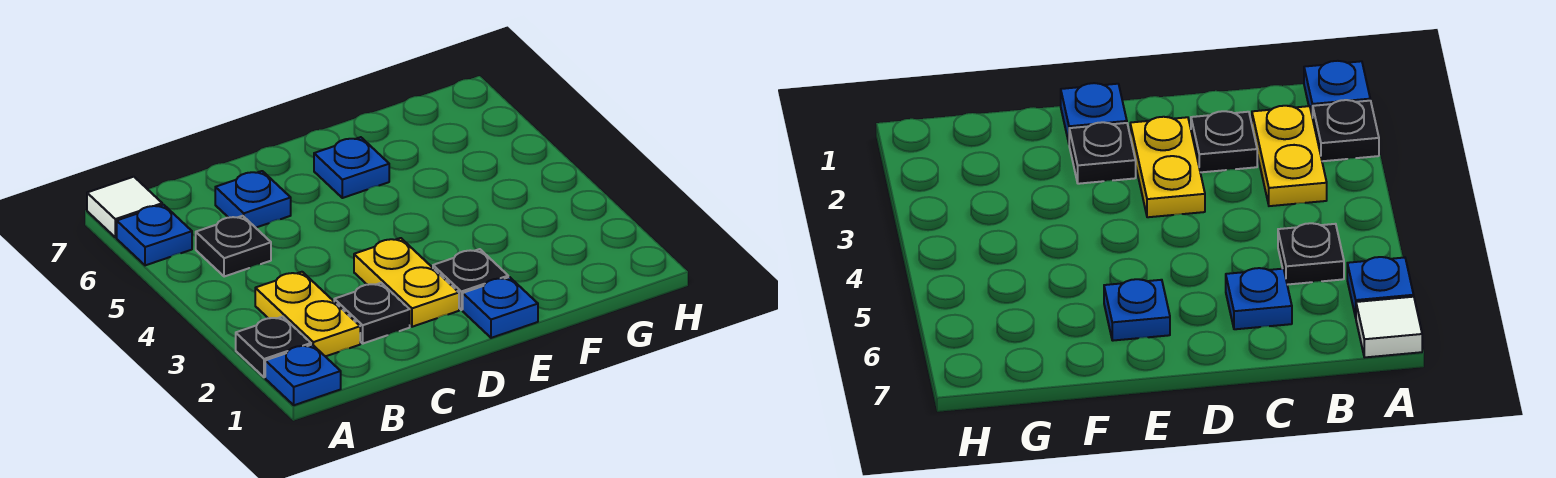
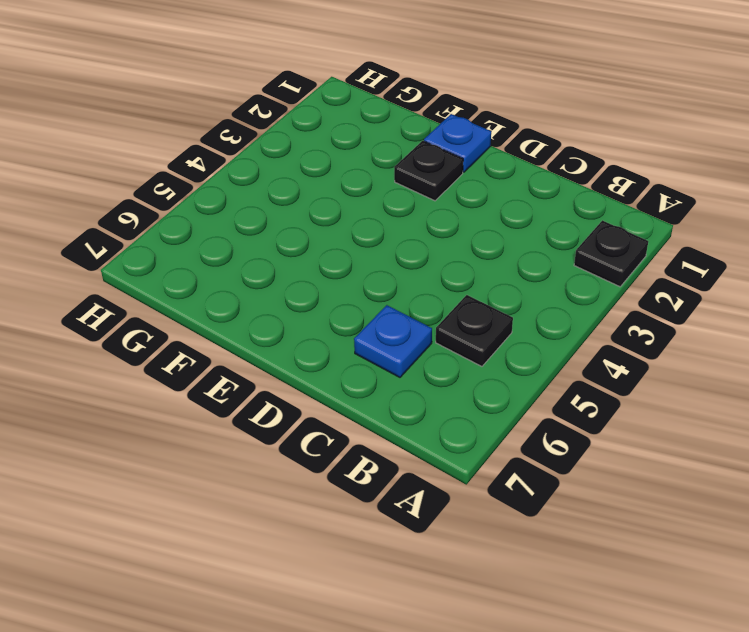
none -> blue 1x1 plate [265,345,341,405]
none -> blue 1x1 plate [117,205,192,265]
none -> white 1x1 tile [87,177,162,237]

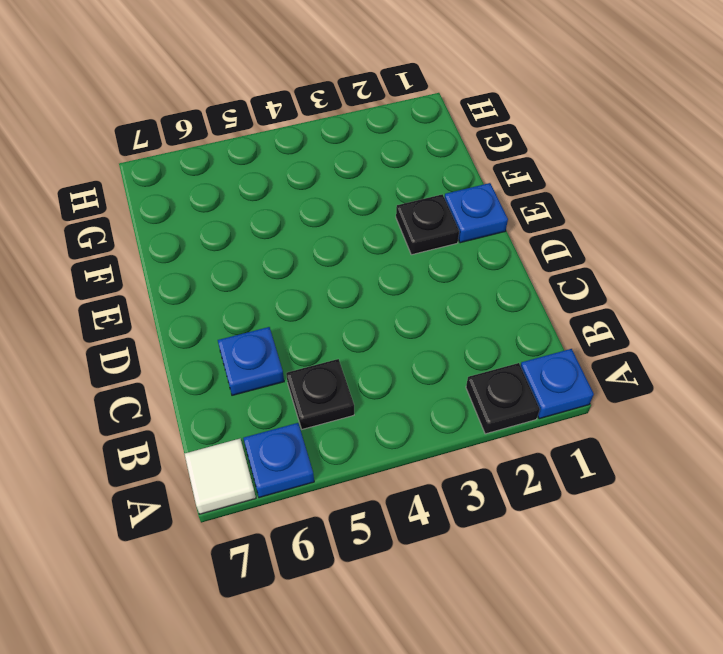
none -> yellow 1x2 plate [255,272,360,356]
none -> black 1x1 plate [334,283,410,344]
none -> yellow 1x2 plate [354,238,459,327]

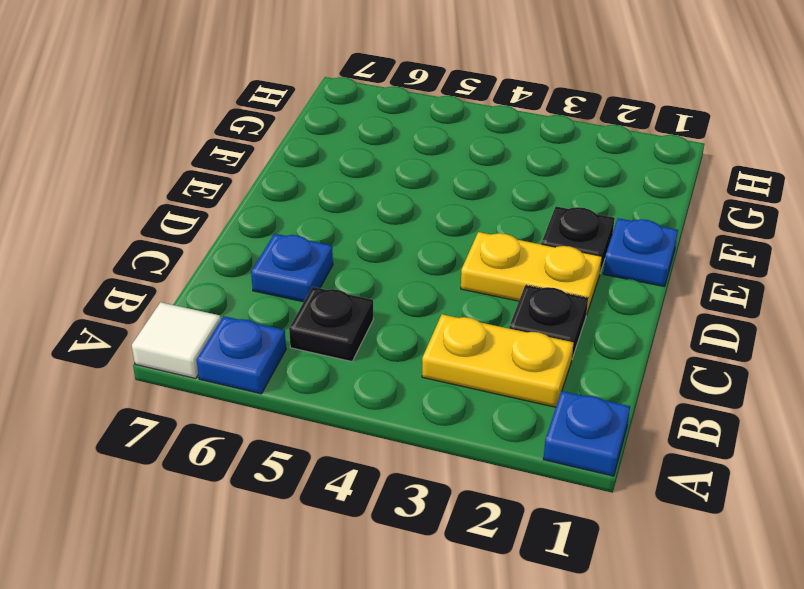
none -> black 1x1 plate [236,317,311,377]
none -> blue 1x1 plate [314,137,389,198]

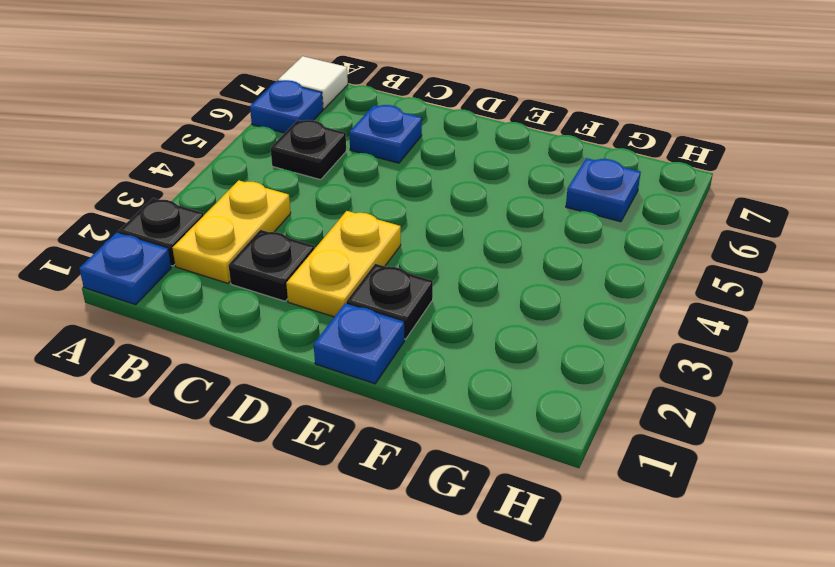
blue 1x1 plate [566,158,641,222] -> blue 1x1 plate moved to [314,137,389,198]

